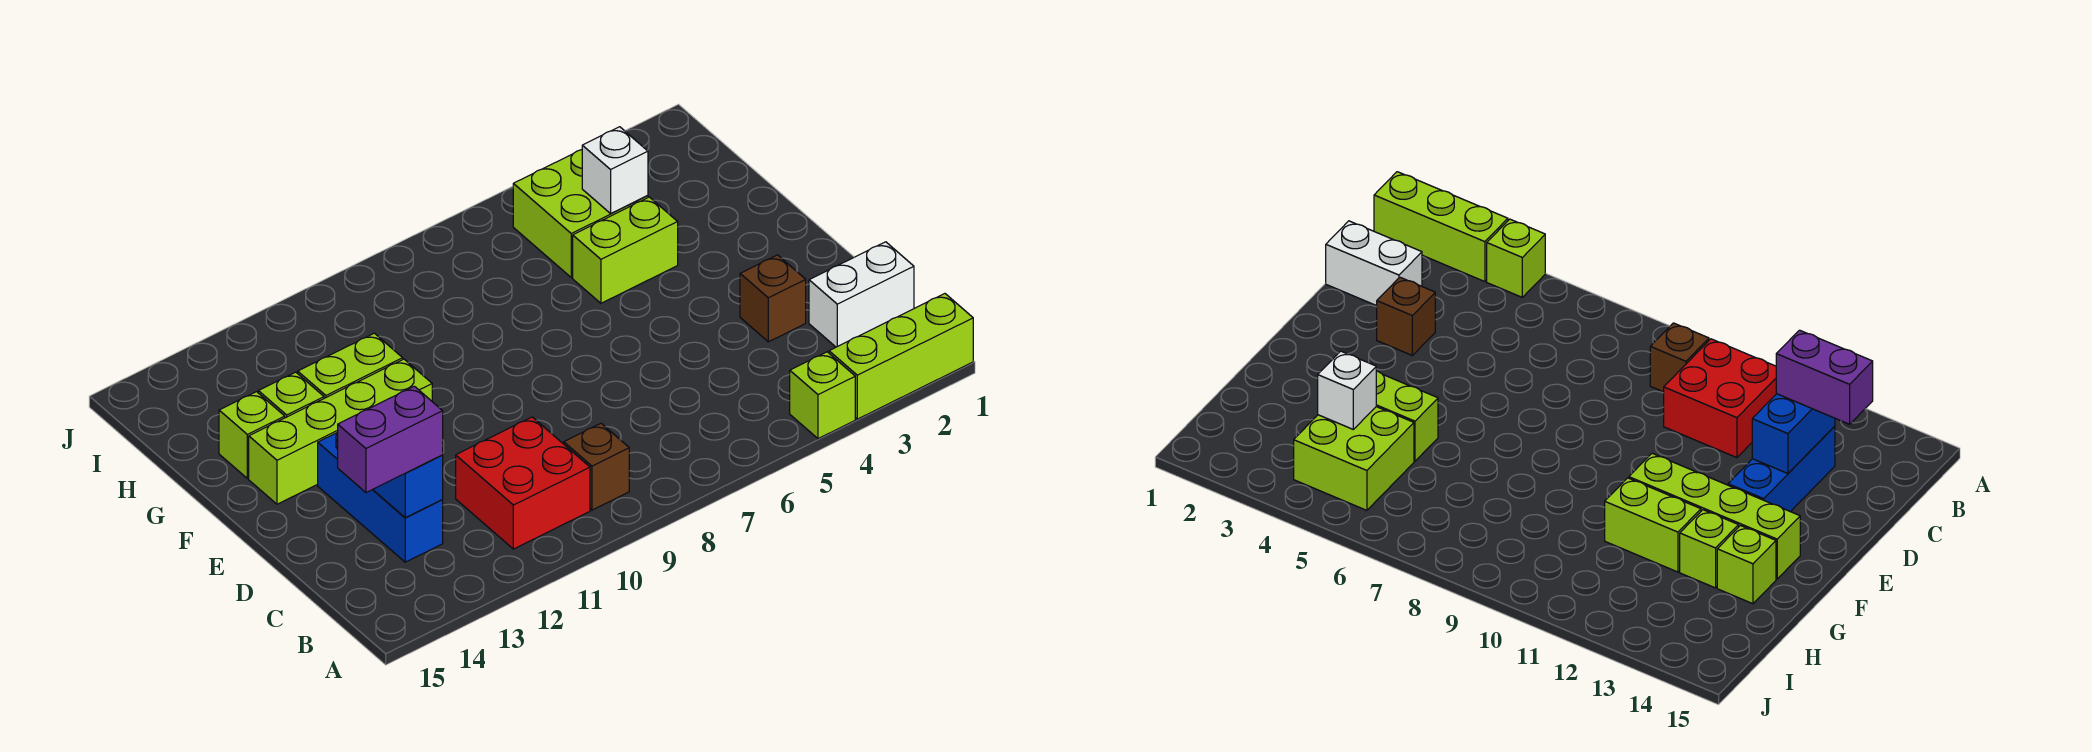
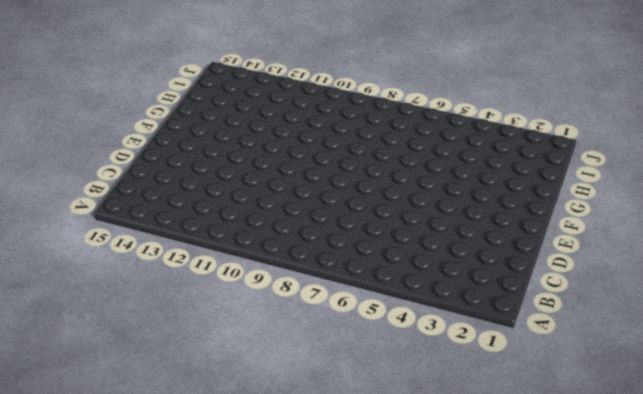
none -> lime 1x3 brick [829,294,973,419]
none -> lime 1x1 brick [790,352,855,439]
none -> brown 1x1 brick [564,423,629,510]

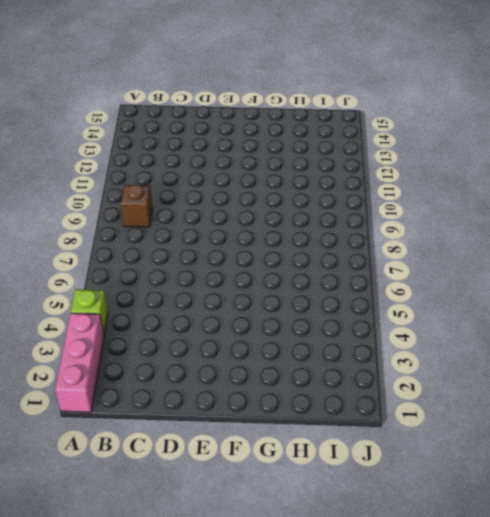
pink 1x3 brick [55,313,104,412] -> lime 1x3 brick [829,294,973,419]
none -> red 2x2 brick [456,417,590,549]
none -> white 1x2 brick [809,242,914,347]
none -> blue 1x3 brick [318,432,443,562]

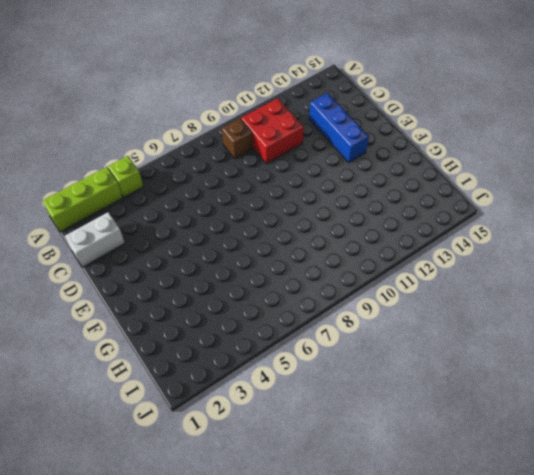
none -> brown 1x1 brick [740,255,806,342]
none -> lime 1x4 brick [249,359,432,504]
none -> lime 1x2 brick [573,197,678,303]

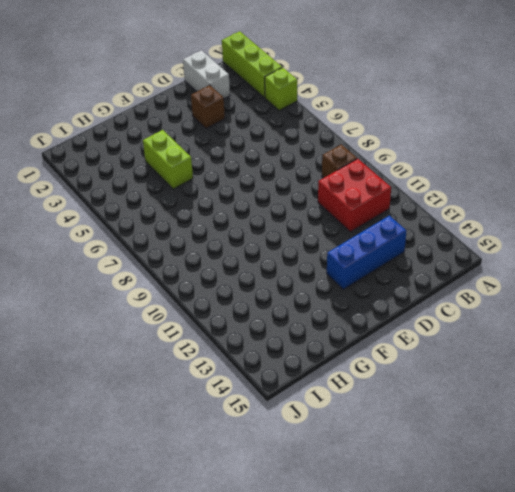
none -> lime 1x4 brick [249,359,432,504]
none -> lime 1x2 brick [298,333,403,398]
none -> lime 1x1 brick [258,372,324,418]

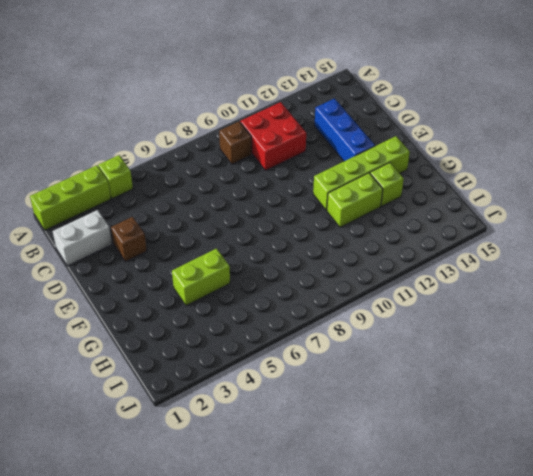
none -> lime 1x1 brick [219,392,285,478]
none -> lime 2x2 brick [513,150,648,278]
none -> blue 1x2 brick [373,455,443,518]

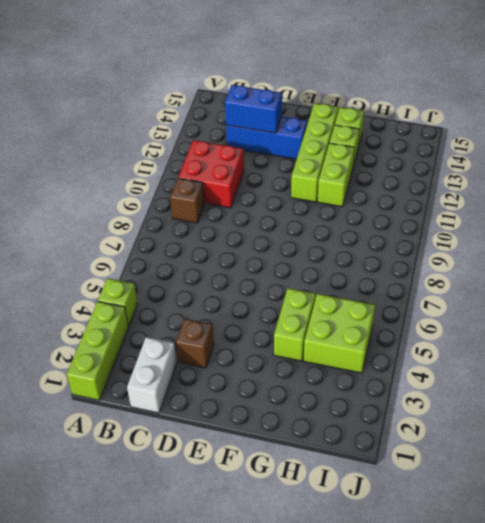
none -> white 1x1 brick [582,127,648,213]
none -> purple 1x2 brick [338,386,443,493]

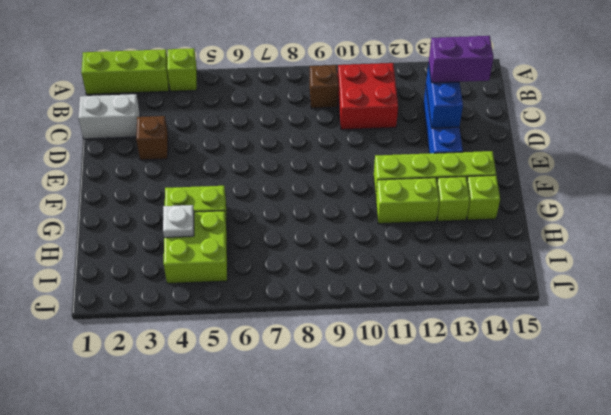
white 1x1 plate [163,205,194,238] -> white 1x1 brick [582,127,648,213]

